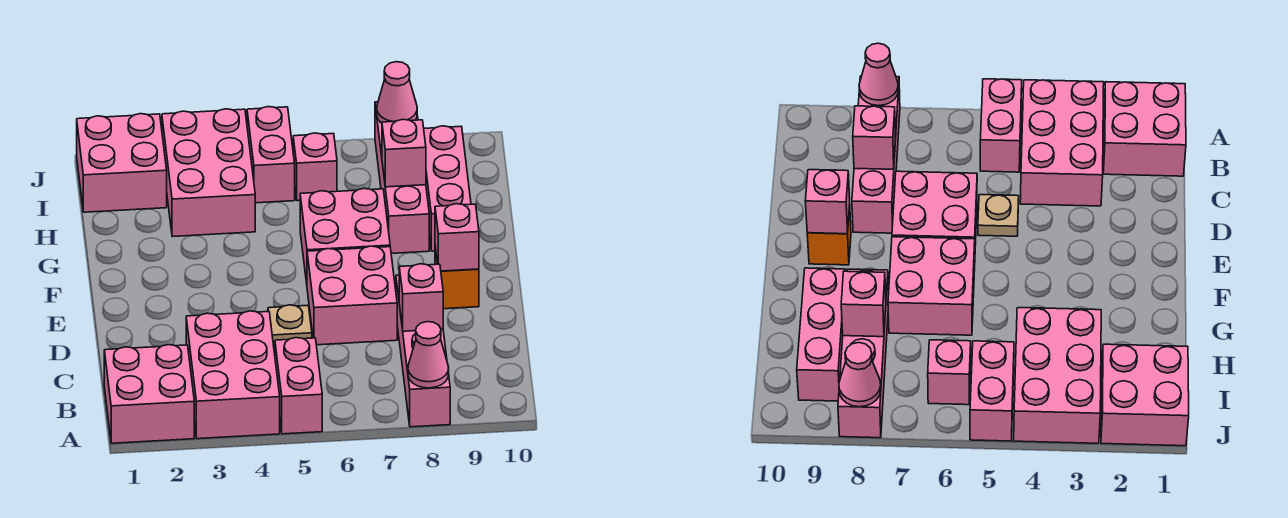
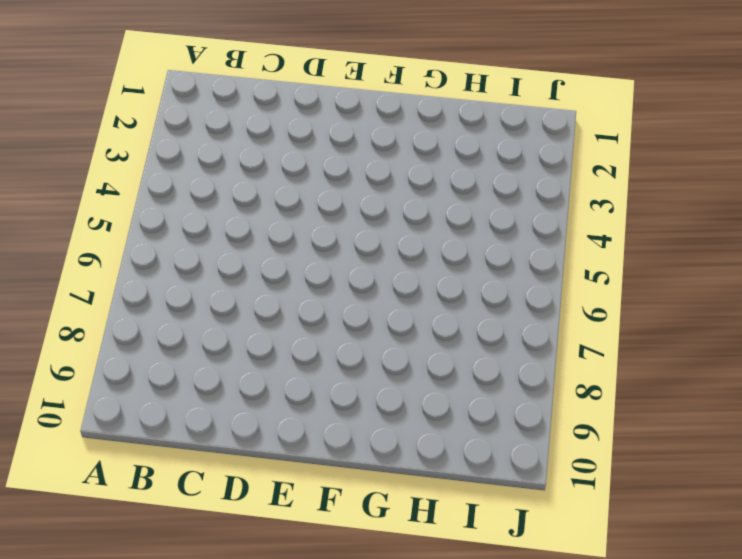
none -> pink 2x2 brick [104,345,194,443]
none -> pink 2x3 brick [186,311,280,439]
none -> pink 1x2 brick [275,338,322,434]

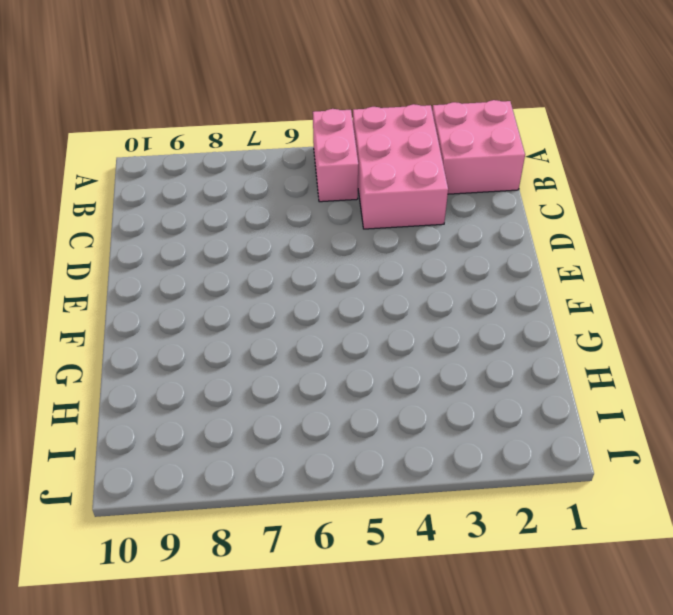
none -> pink 1x4 brick [396,275,450,427]
none -> tan 1x1 plate [268,305,312,347]
none -> pink 2x2 brick [307,246,397,345]

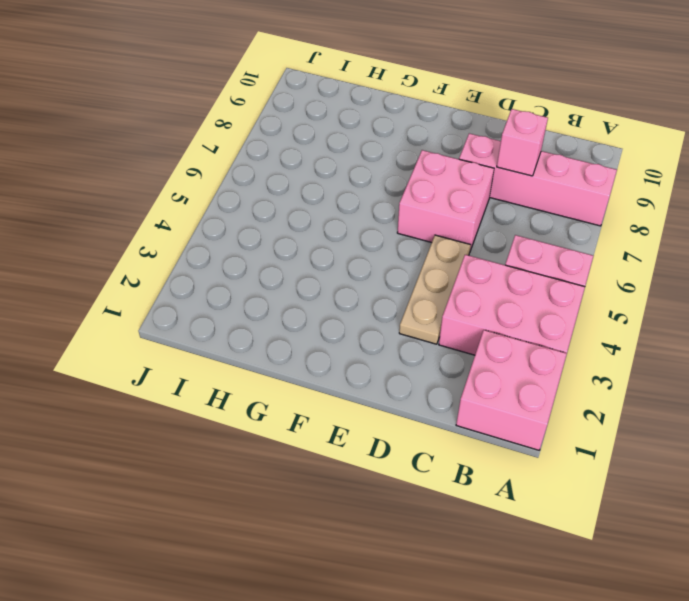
tan 1x3 plate [399,235,471,344] -> tan 1x1 plate [268,305,312,347]
none -> orange 1x1 brick [435,248,479,309]
none -> pink 2x2 brick [300,188,390,283]
none -> pink 1x4 brick [375,102,429,254]

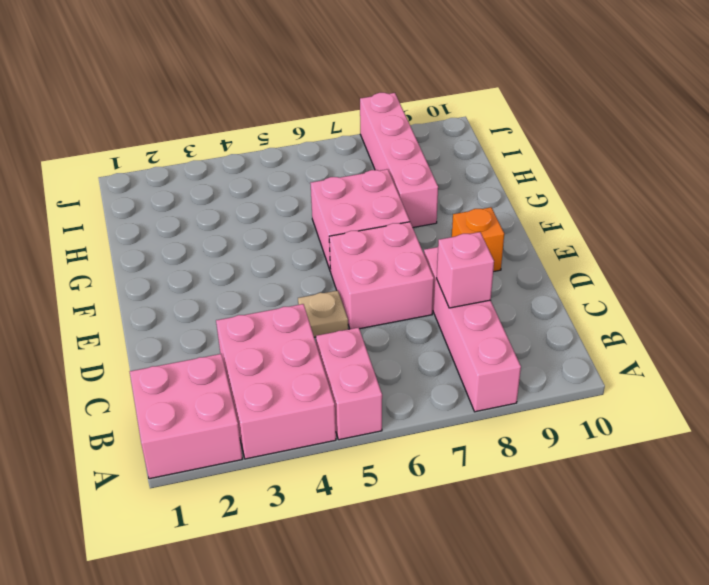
none -> pink 1x3 brick [424,126,471,251]
none -> pink 2x3 brick [162,109,255,237]
none -> pink 2x2 brick [77,114,167,212]

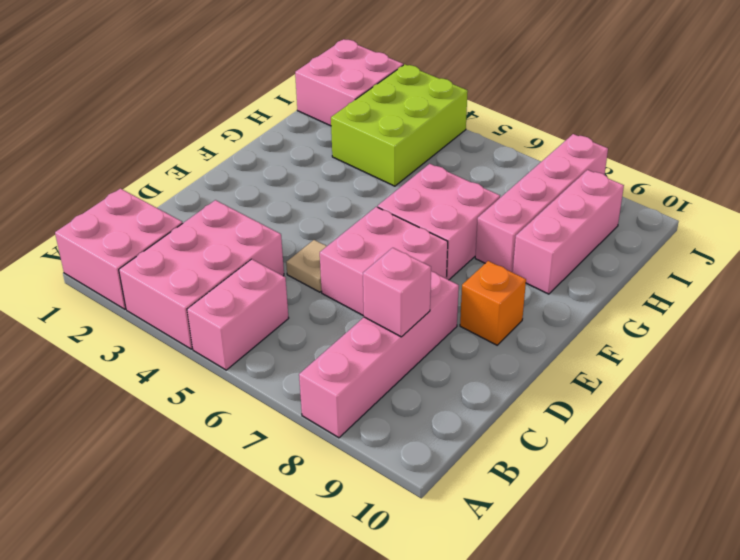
lime 2x3 brick [331,64,468,186] -> pink 2x3 brick [162,109,255,237]
none -> pink 1x2 brick [247,107,295,203]
none -> pink 1x1 brick [293,133,337,201]
none -> pink 1x1 cone [408,322,449,388]

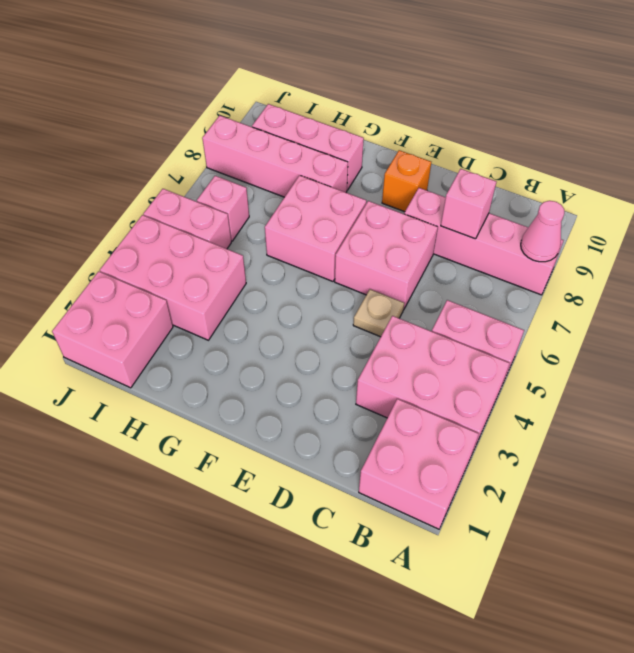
none -> pink 1x1 brick [435,204,479,271]
none -> pink 1x1 brick [382,119,426,187]
none -> pink 1x1 cone [377,62,417,123]

